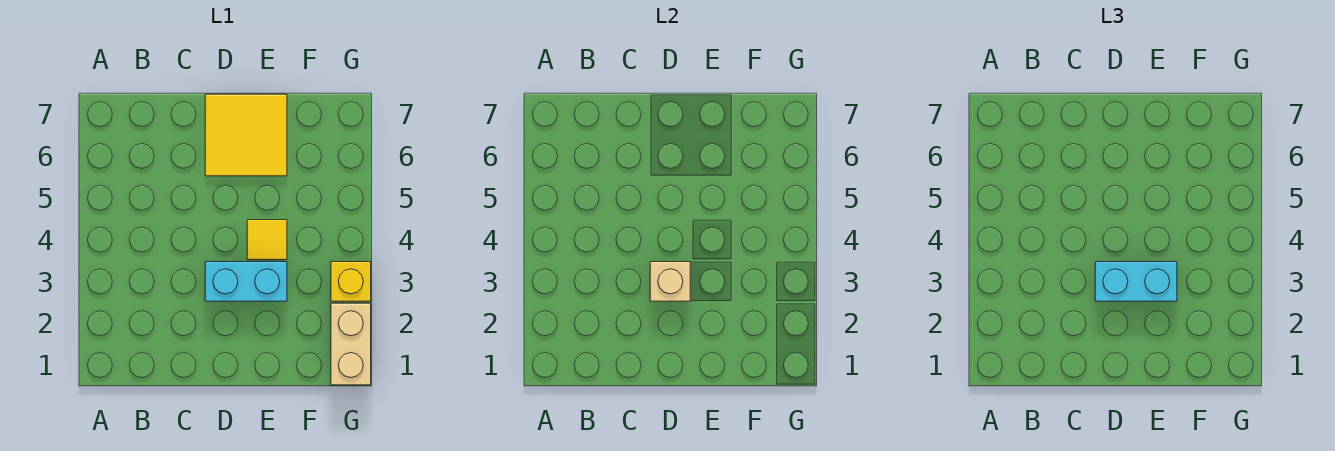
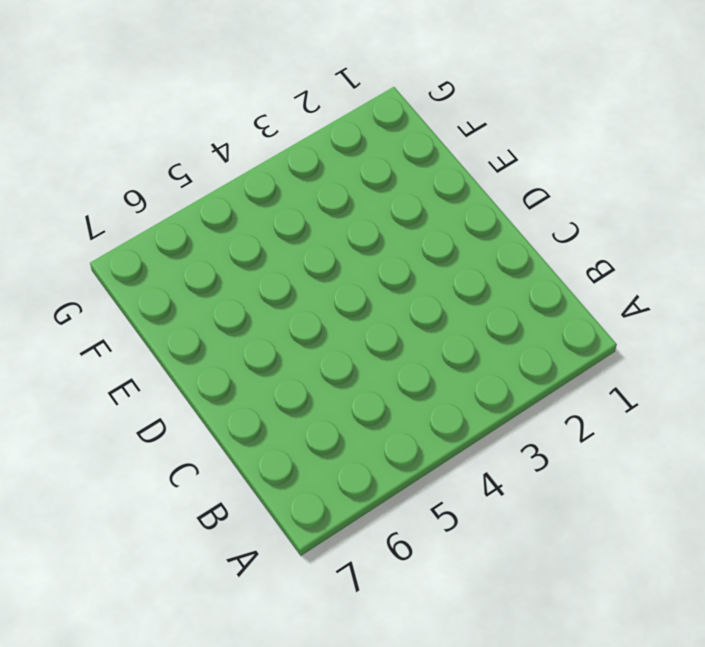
none -> cyan 1x2 brick [205,262,287,301]
none -> yellow 2x2 tile [205,94,287,176]

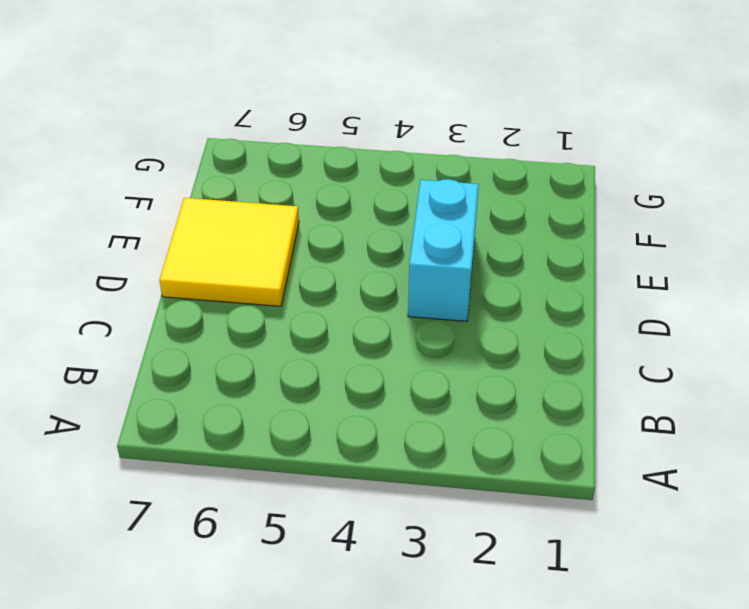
none -> yellow 1x1 tile [247,220,287,260]
none -> tan 1x2 brick [331,303,371,385]

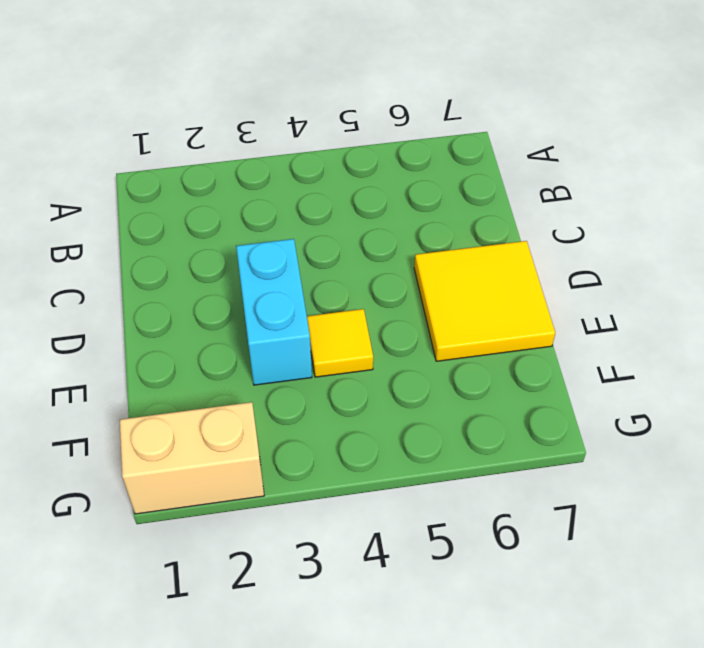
none -> yellow 1x1 brick [331,262,371,301]
none -> tan 1x1 brick [650,262,690,301]

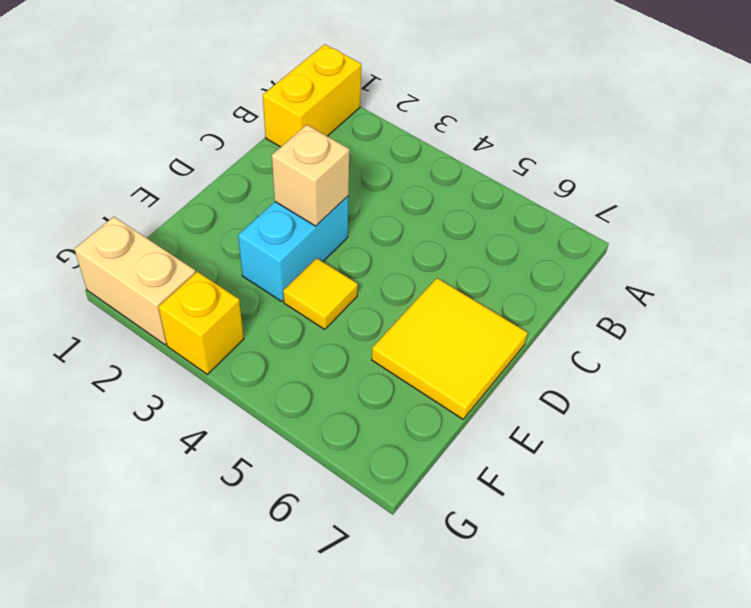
yellow 1x2 brick [263,44,361,147] -> none
none -> cyan 1x2 brick [1095,262,1177,301]

